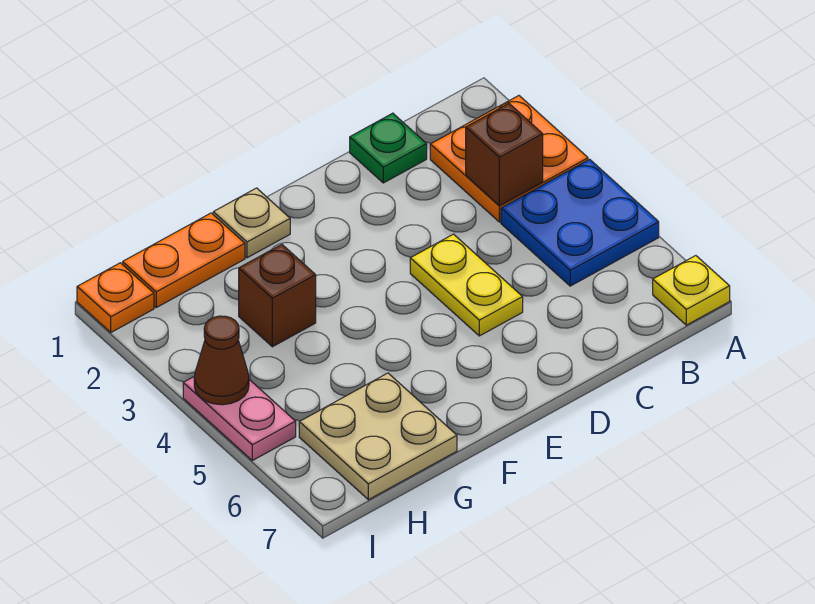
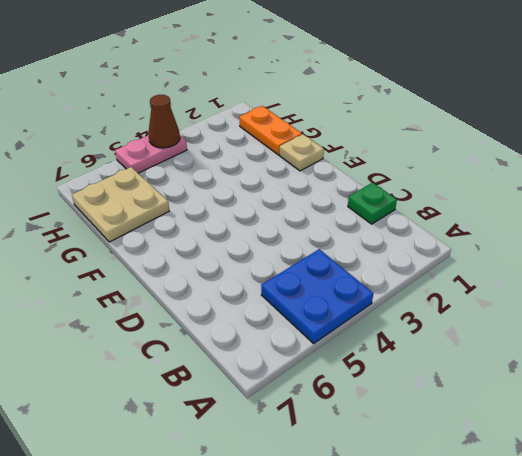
none -> orange 2x2 plate [430,96,588,222]
none -> yellow 1x1 plate [653,256,730,325]
none -> yellow 1x2 plate [410,234,523,336]

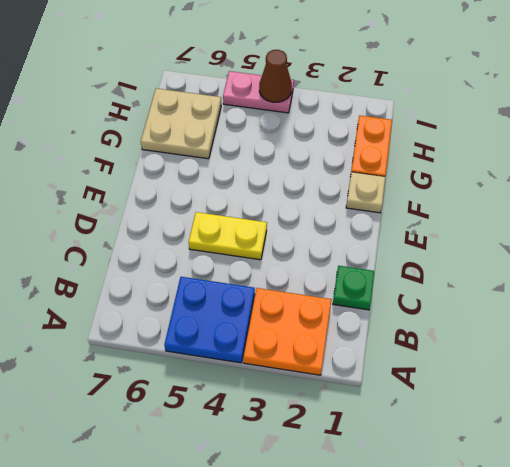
none -> yellow 1x1 plate [653,256,730,325]
none -> brown 1x1 brick [239,244,316,347]
none -> orange 1x1 plate [77,263,154,332]

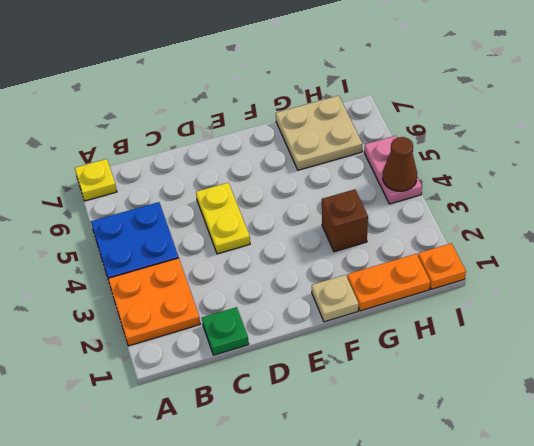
none -> brown 1x1 brick [466,104,543,206]

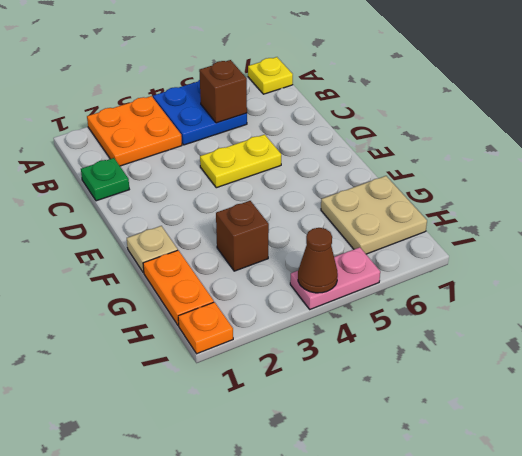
brown 1x1 brick [199,60,247,123] -> brown 1x1 brick moved to [466,104,543,206]

